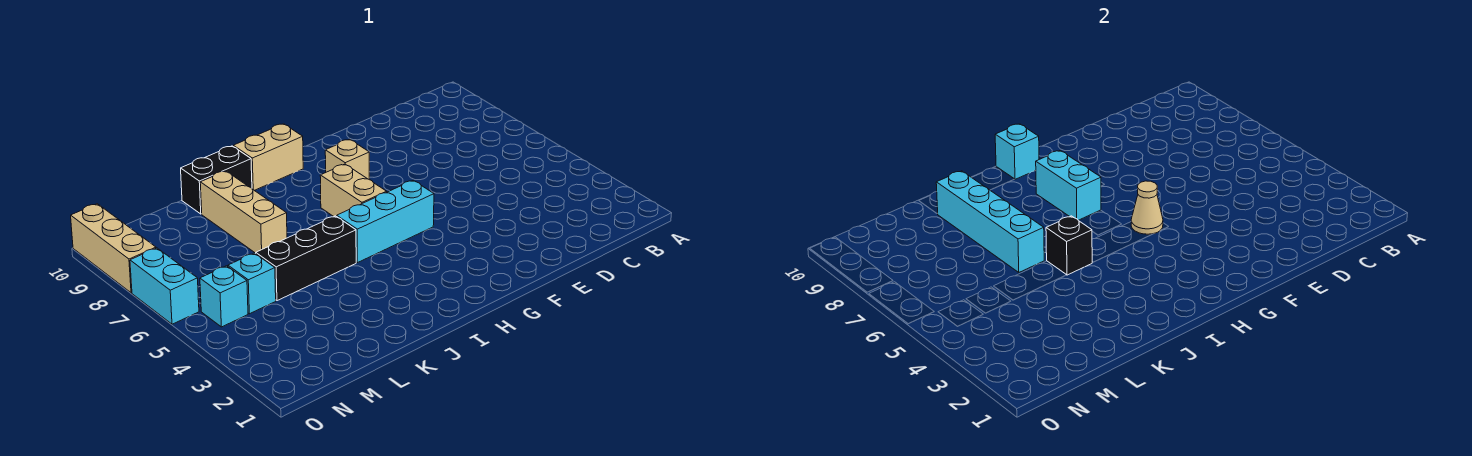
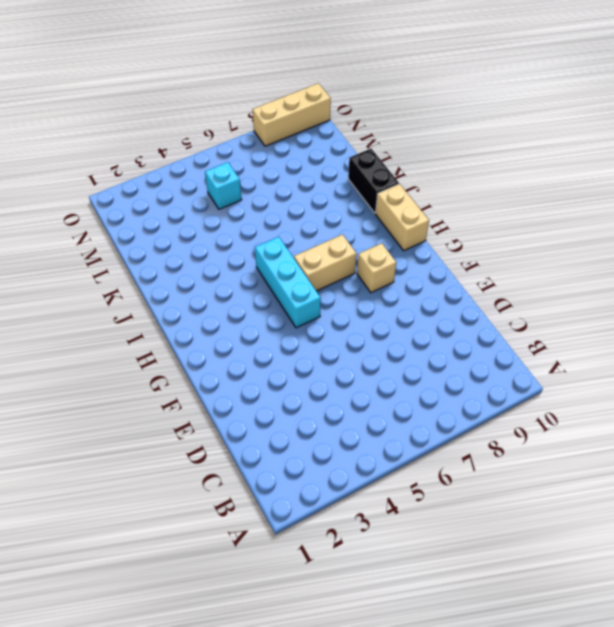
none -> black 1x3 brick [256,216,356,301]
none -> tan 1x3 brick [200,171,287,253]
none -> cyan 1x1 brick [200,266,248,327]

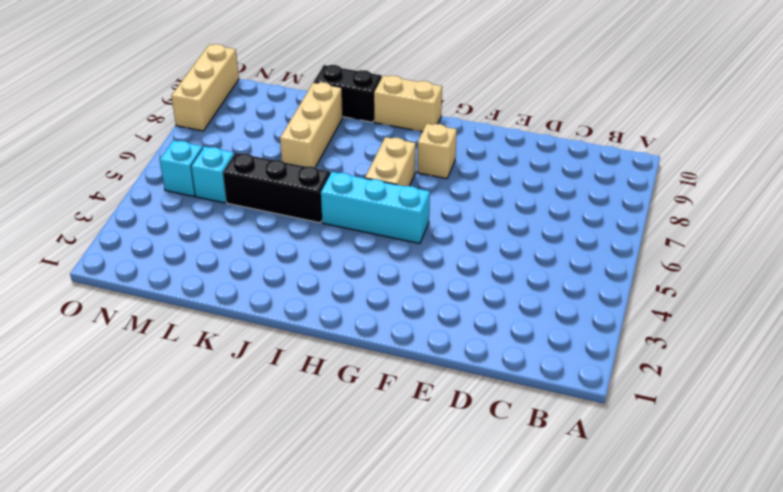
none -> cyan 1x2 brick [130,248,199,324]
none -> tan 1x1 cone [1131,181,1163,234]
none -> cyan 1x2 brick [1036,151,1101,220]

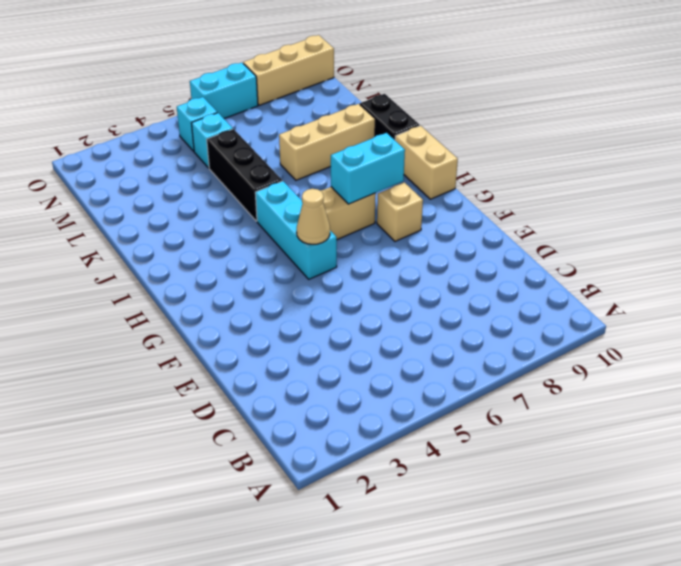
none -> cyan 1x1 brick [995,124,1039,179]
none -> black 1x1 brick [1046,216,1092,275]
none -> cyan 1x4 brick [936,171,1044,272]

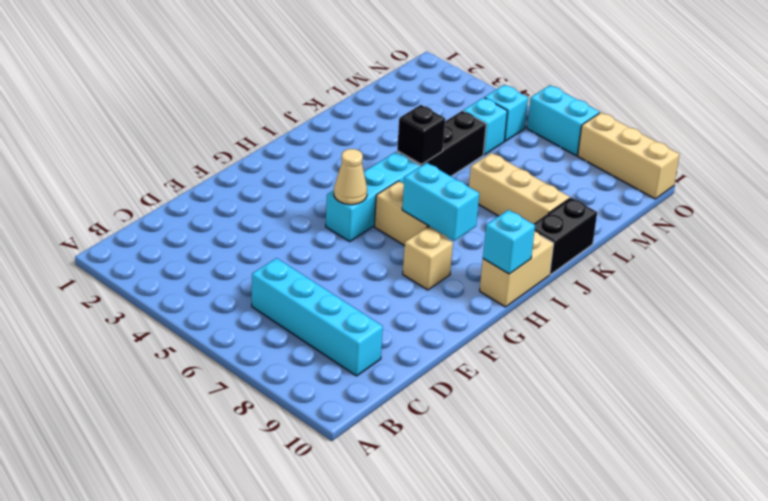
cyan 1x4 brick [252,258,383,376] -> cyan 1x4 brick moved to [936,171,1044,272]

